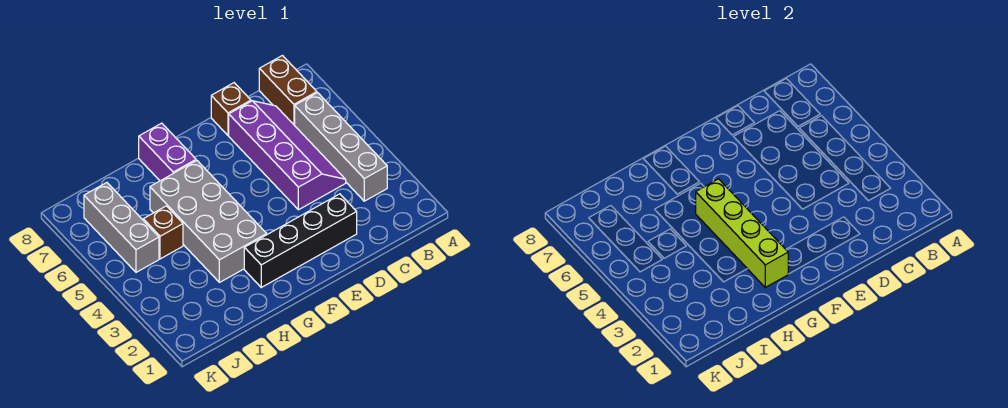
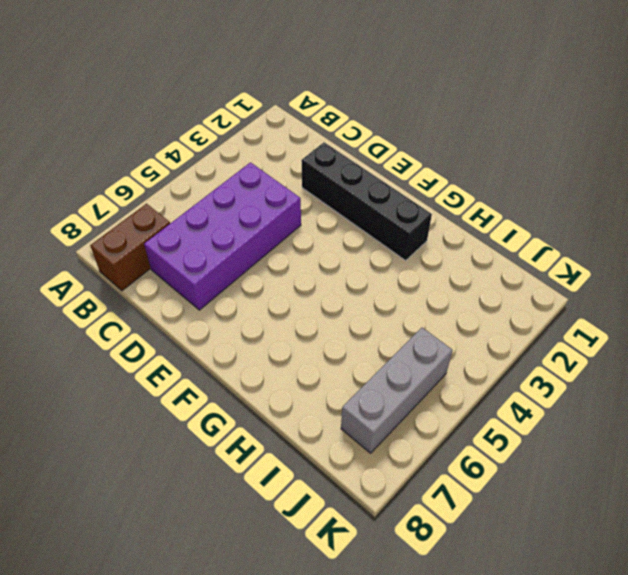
purple 2x4 brick [144,162,301,310] -> purple 2x4 slope [229,101,346,210]
none -> grey 1x4 brick [295,93,387,201]
none -> brown 1x1 brick [211,83,251,135]

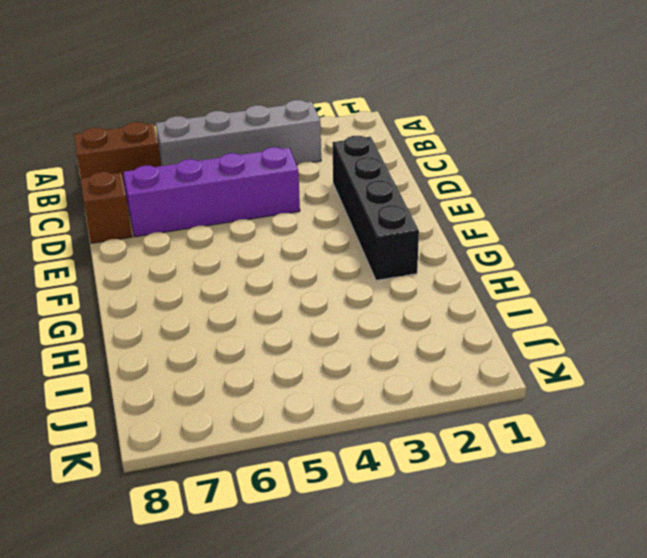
none -> grey 2x4 brick [150,160,267,282]
none -> purple 1x2 brick [139,123,196,181]

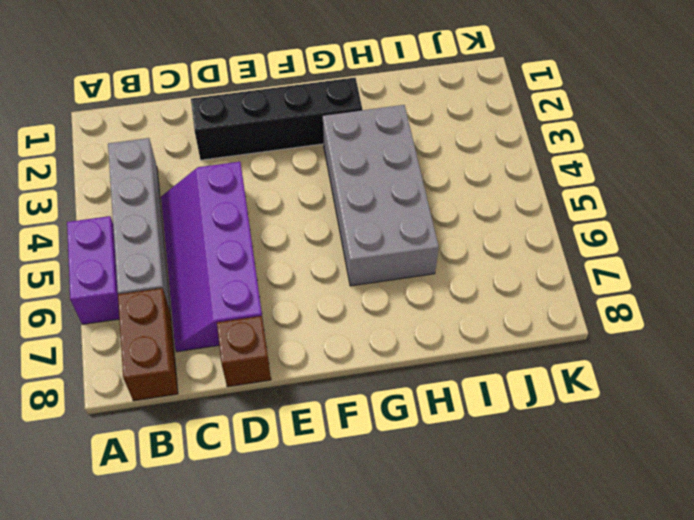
purple 1x2 brick [67,216,119,324] -> purple 1x2 brick moved to [139,123,196,181]
none -> brown 1x1 brick [143,206,183,259]
none -> grey 1x3 brick [84,183,159,272]

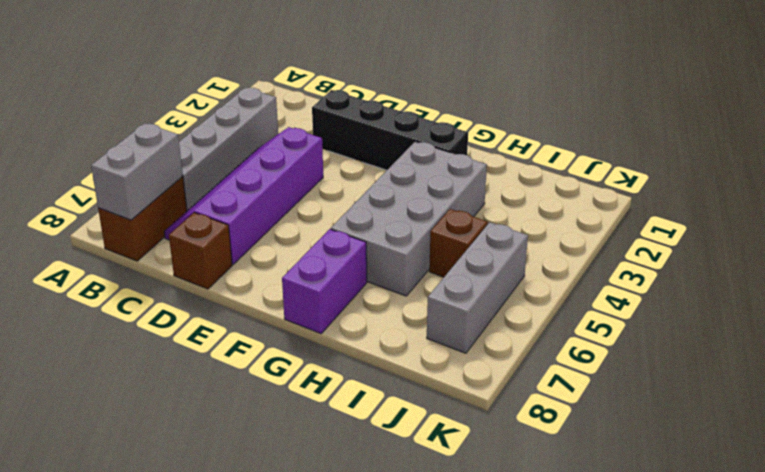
grey 1x2 brick [91,123,183,220] -> none
none -> lime 1x4 brick [696,179,788,287]

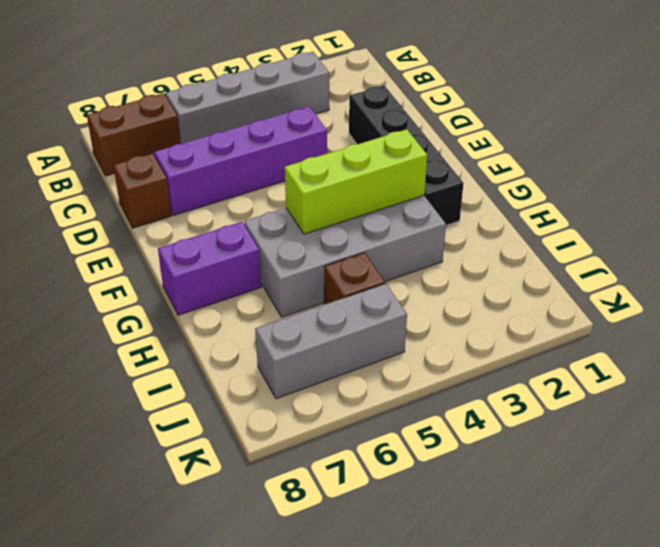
lime 1x3 brick [285,129,427,234] -> lime 1x4 brick [696,179,788,287]

